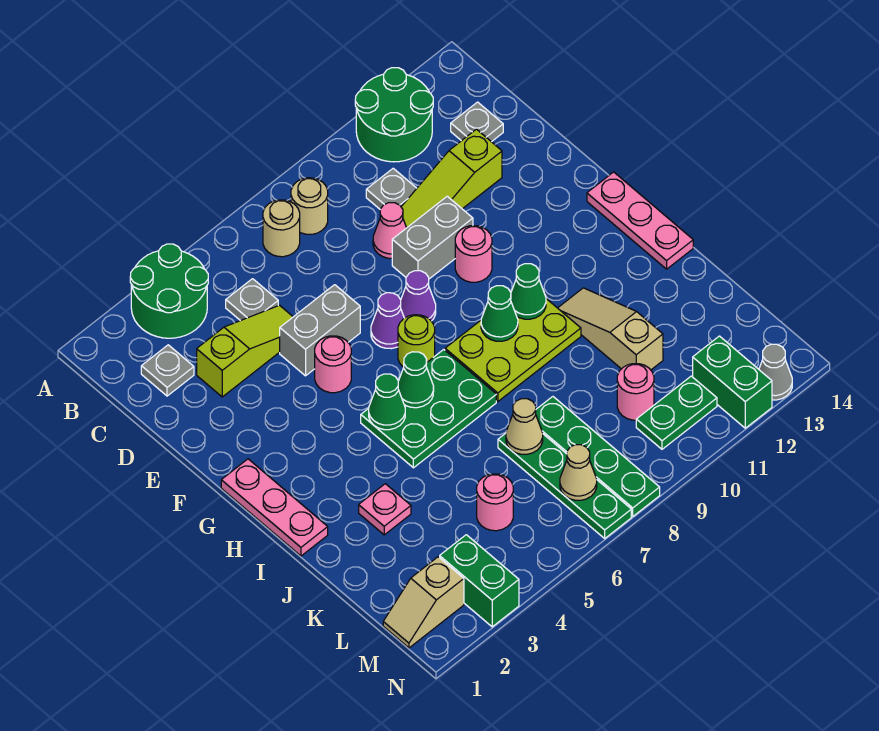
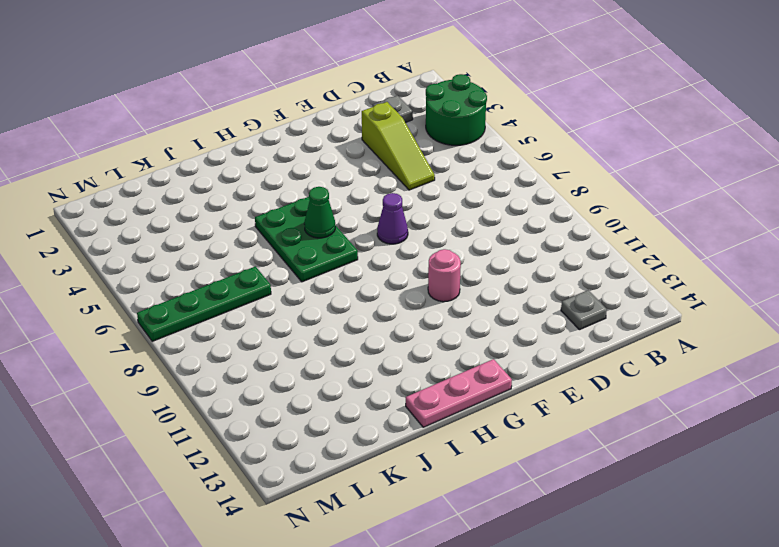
none -> green 2x2 round brick [355,68,433,162]
none -> tan 1x1 round brick [263,200,300,257]
none -> tan 1x1 round brick [291,178,328,234]
none -> grey 1x1 plate [226,279,278,321]

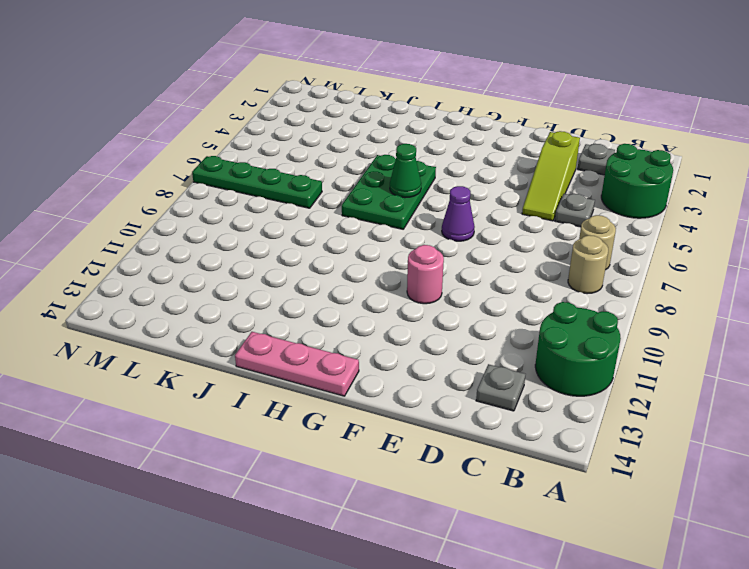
none -> grey 1x1 plate [366,168,417,209]
none -> pink 1x1 cone [373,203,406,258]
none -> lime 1x3 slope [401,129,502,228]
none -> grey 1x2 brick [280,285,360,376]

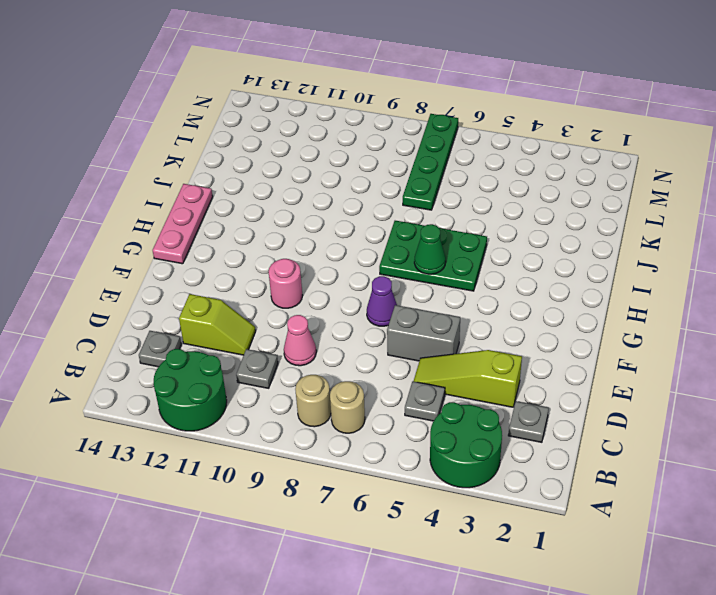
lime 1x2 slope [179,294,256,355] -> lime 1x3 slope [401,129,502,228]
none -> grey 1x2 brick [392,196,473,279]
none -> pink 1x1 round brick [315,336,351,393]
none -> purple 1x1 cone [401,271,436,321]
none -> pink 1x3 plate [221,459,328,556]

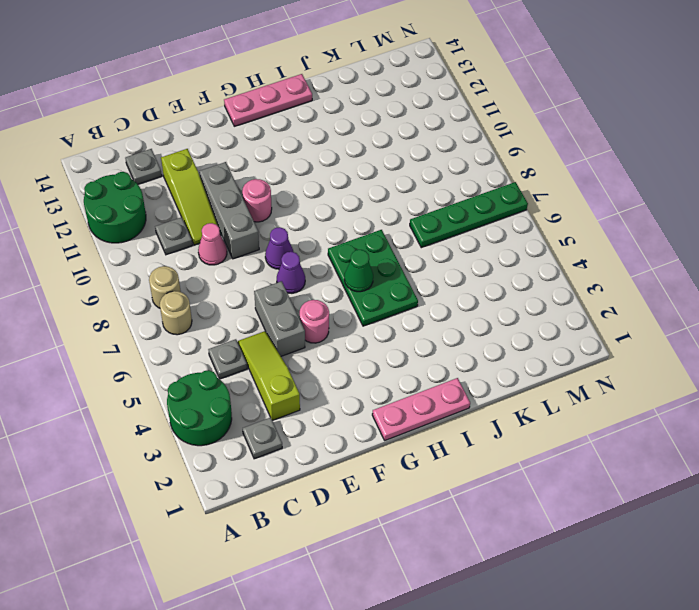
grey 1x3 brick [199,162,259,259] -> grey 1x2 brick [392,196,473,279]
none -> lime 1x1 round brick [398,315,435,367]
none -> lime 2x3 plate [445,299,581,402]
none -> tan 1x3 slope [558,288,663,370]
none -> pink 1x1 plate [359,484,411,535]

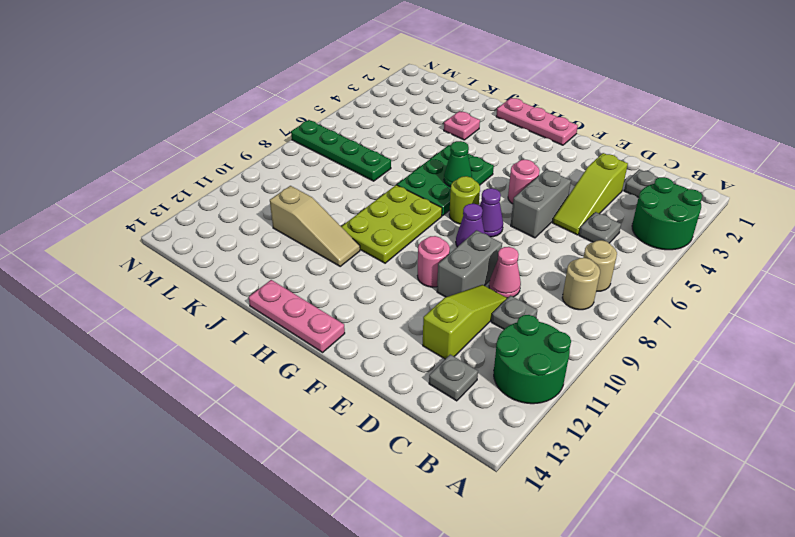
none -> green 1x4 plate [536,397,660,516]
none -> pink 1x1 round brick [477,474,513,531]
none -> pink 1x1 round brick [617,364,654,420]
none -> tan 1x2 slope [383,557,464,648]

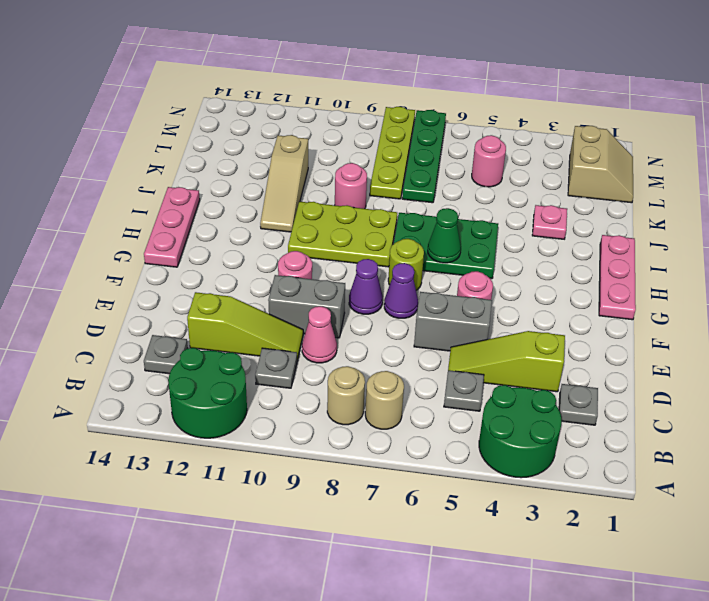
pink 1x1 round brick [335,163,367,209] -> pink 1x1 round brick moved to [617,364,654,420]
lime 1x4 plate [370,107,415,199] -> green 1x4 plate [536,397,660,516]
tan 2x2 slope [568,126,633,203] -> tan 1x2 slope [383,557,464,648]
none -> green 1x2 brick [440,535,519,627]
none -> green 1x2 plate [636,376,717,449]
none -> green 1x2 brick [693,336,772,428]
none -> grey 1x1 cone [759,344,792,400]

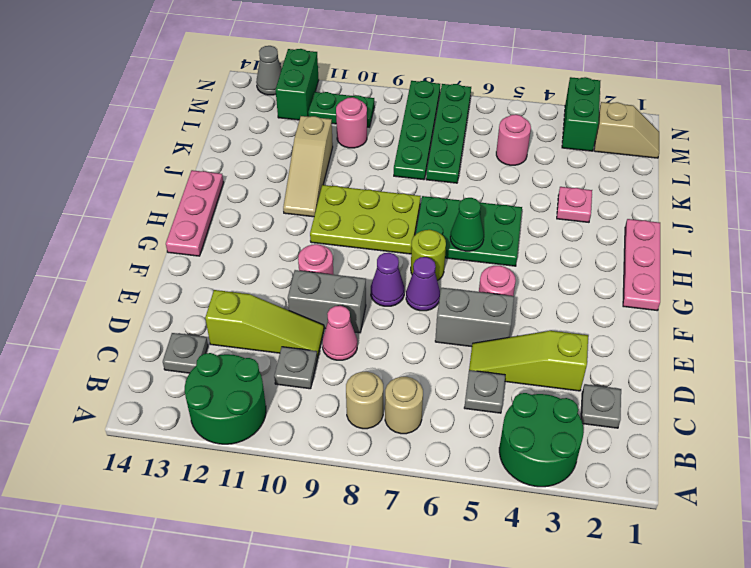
none -> green 1x1 cone [369,374,405,430]
none -> green 1x1 cone [481,286,518,341]
none -> green 1x1 cone [511,264,546,319]
none -> tan 1x1 cone [506,399,543,454]

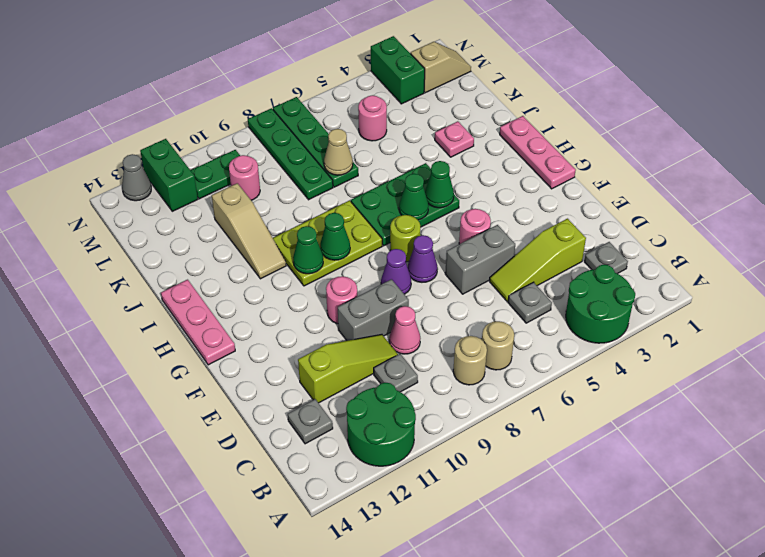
none -> tan 1x1 cone [560,445,597,500]

